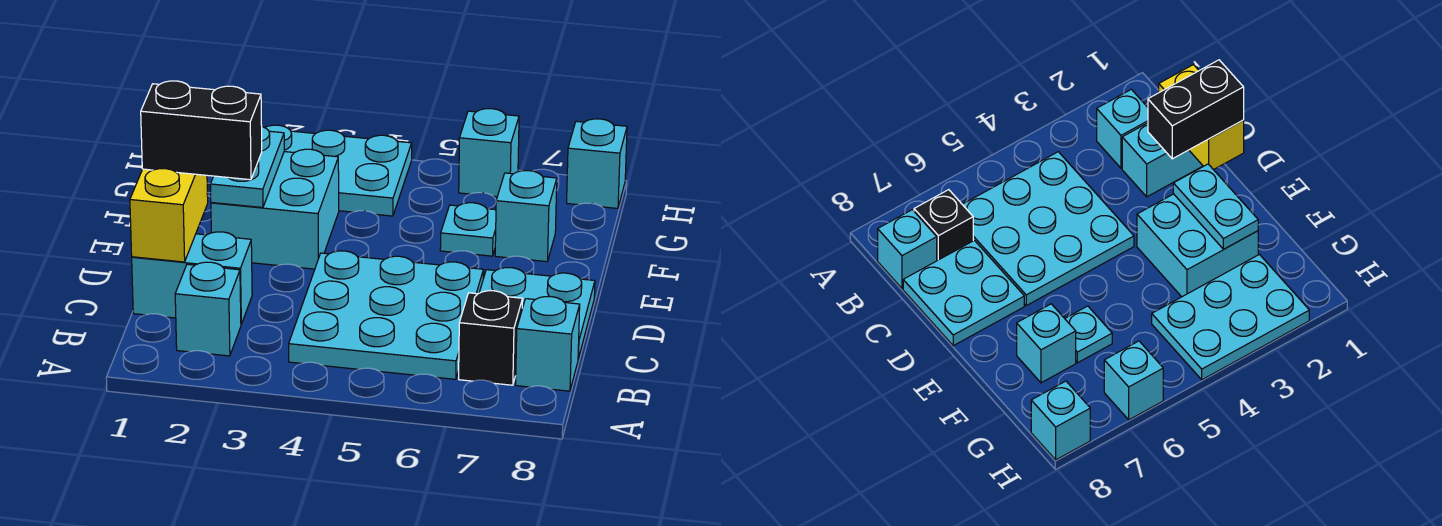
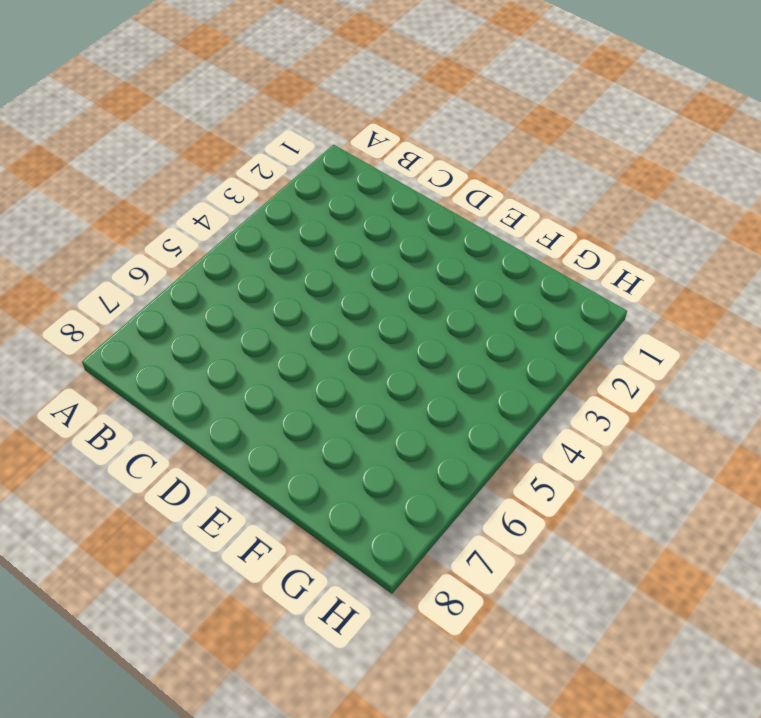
none -> cyan 1x1 brick [175,262,241,356]
none -> cyan 3x3 plate [289,251,484,379]
none -> black 1x1 brick [459,291,523,385]

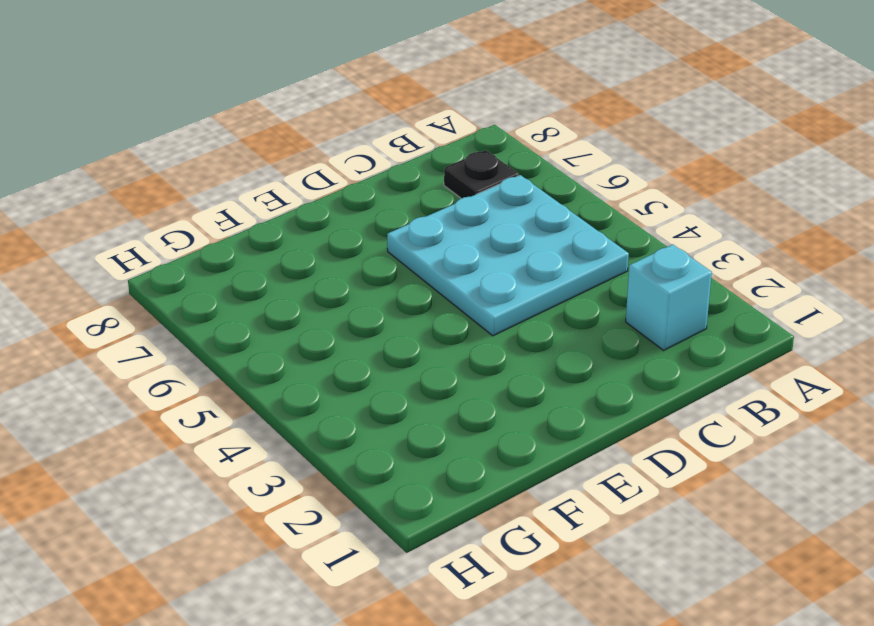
black 1x1 plate [444,150,519,198] -> black 1x1 brick [459,291,523,385]
none -> cyan 1x1 brick [516,297,580,391]
none -> cyan 1x2 brick [132,232,252,324]
none -> cyan 2x2 plate [479,268,595,359]

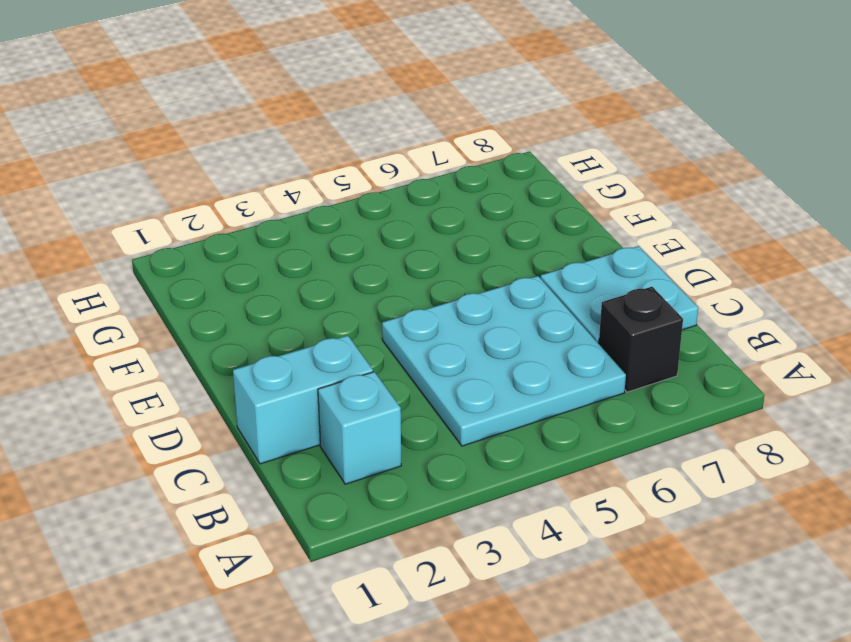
none -> cyan 1x1 brick [516,297,580,391]
none -> cyan 2x2 brick [211,149,339,269]
none -> cyan 1x1 plate [440,203,496,256]

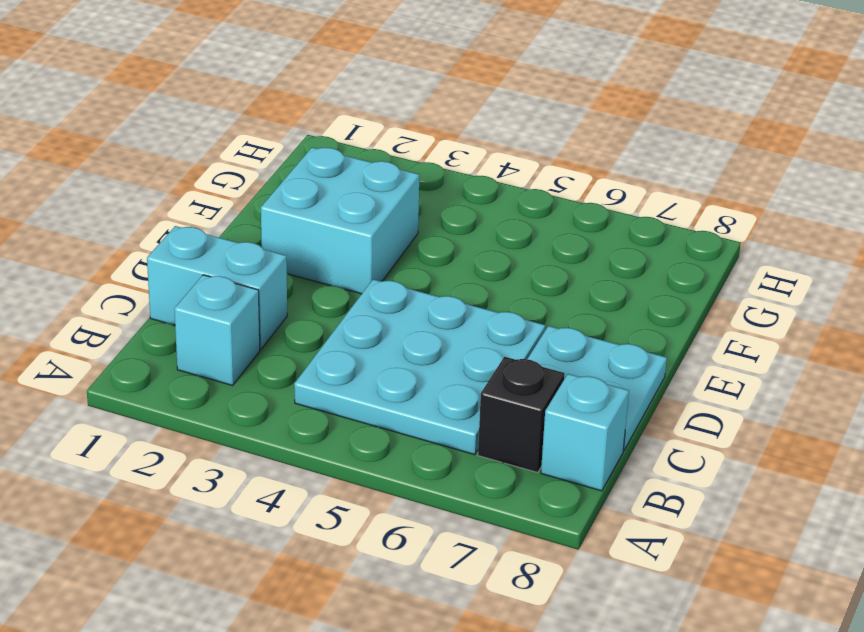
none -> cyan 1x1 plate [440,203,496,256]
none -> cyan 1x1 brick [495,171,557,262]
none -> cyan 2x3 plate [265,125,412,216]

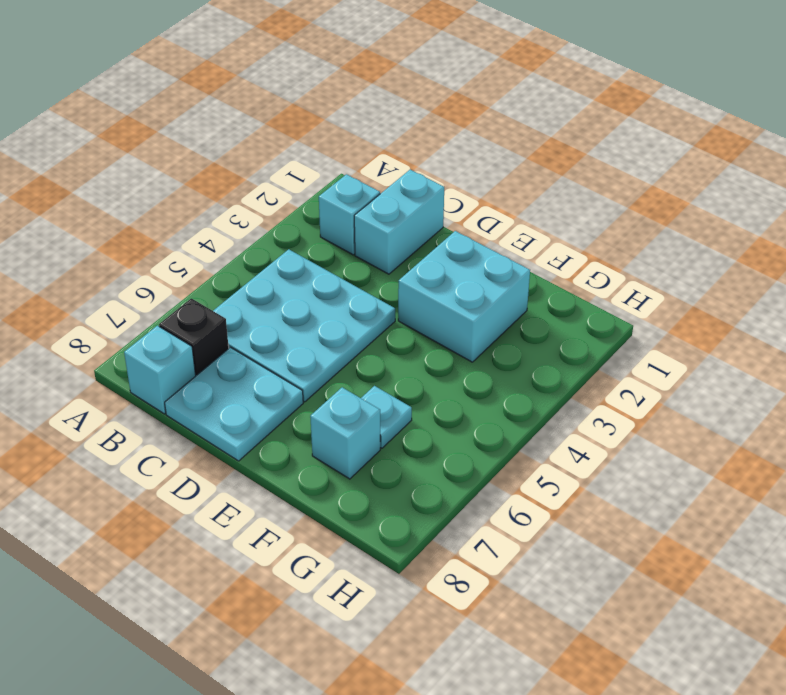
none -> cyan 2x3 plate [265,125,412,216]
none -> cyan 1x1 brick [459,109,519,197]
none -> cyan 1x1 brick [567,119,627,208]

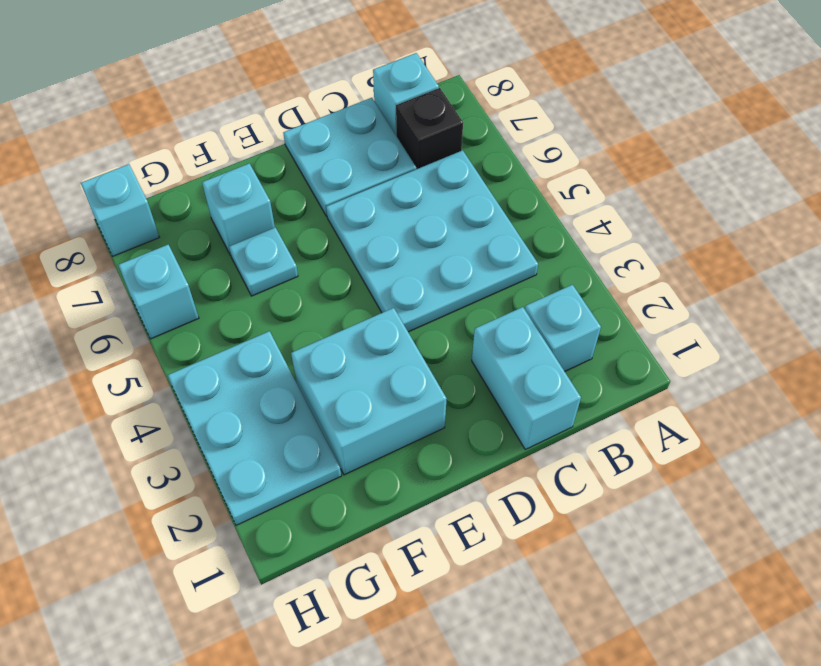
none -> yellow 1x2 brick [130,169,208,262]
none -> cyan 1x2 plate [210,127,284,208]
none -> black 1x2 brick [141,81,262,180]

